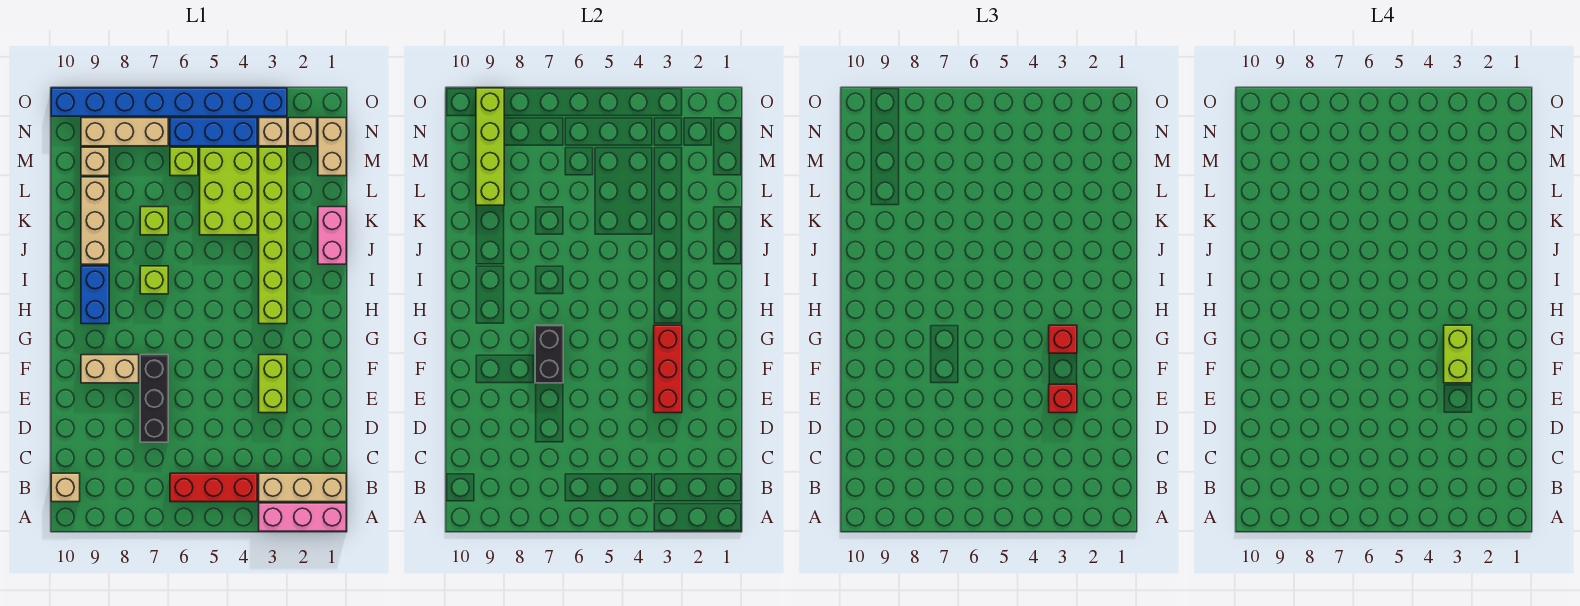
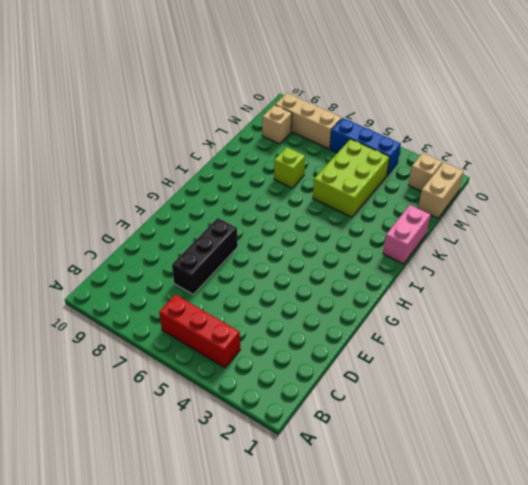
none -> pink 1x3 brick [259,503,346,531]
none -> tan 1x3 brick [259,473,346,502]
none -> tan 1x1 brick [51,473,80,502]

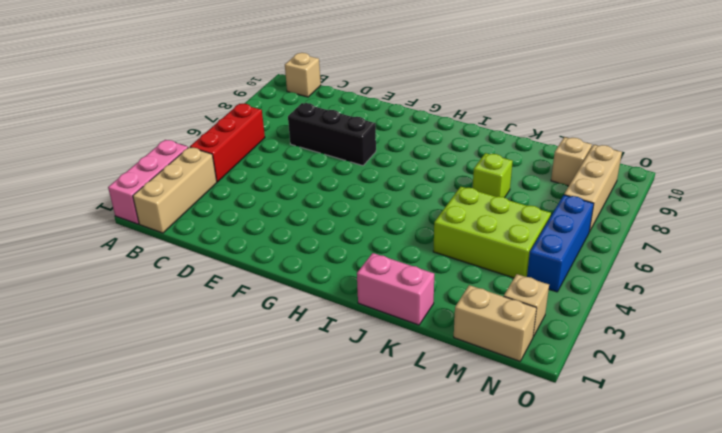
none -> lime 1x2 brick [259,355,287,413]
none -> tan 1x2 brick [81,355,139,383]
none -> lime 1x6 brick [259,147,287,324]

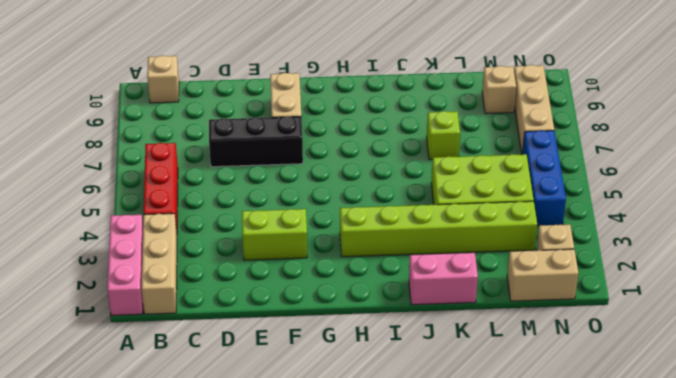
none -> blue 1x2 brick [81,266,109,324]
none -> lime 1x1 brick [140,266,168,294]
none -> tan 1x3 brick [81,177,109,264]

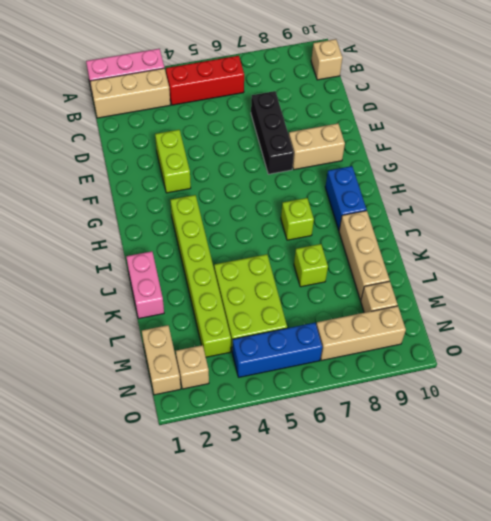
none -> lime 1x1 brick [170,147,198,176]
none -> tan 1x1 brick [259,118,287,146]
none -> blue 1x8 brick [51,88,287,116]

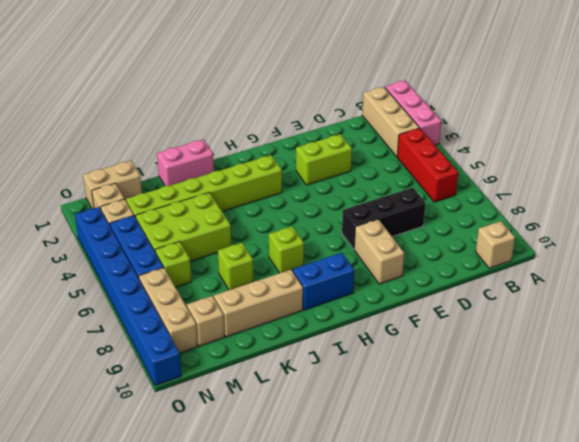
none -> red 1x3 brick [654,325,682,413]
none -> black 1x2 brick [535,325,563,383]
none -> lime 1x4 brick [476,88,504,205]

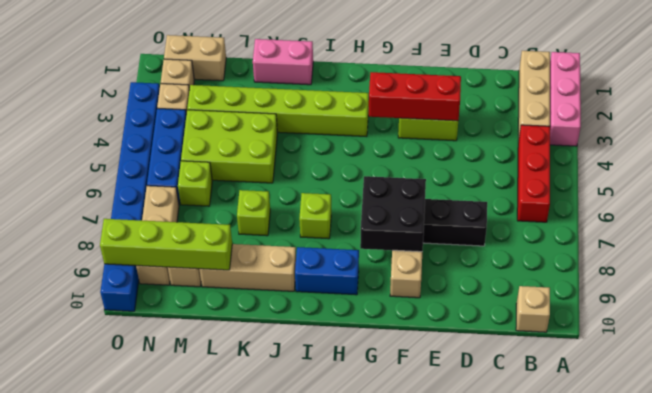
black 2x2 brick [360,176,426,252] -> black 1x2 brick [535,325,563,383]
none -> red 1x1 brick [1049,384,1077,413]
none -> red 1x1 brick [1049,325,1077,353]
none -> lime 1x2 brick [1444,325,1472,383]

